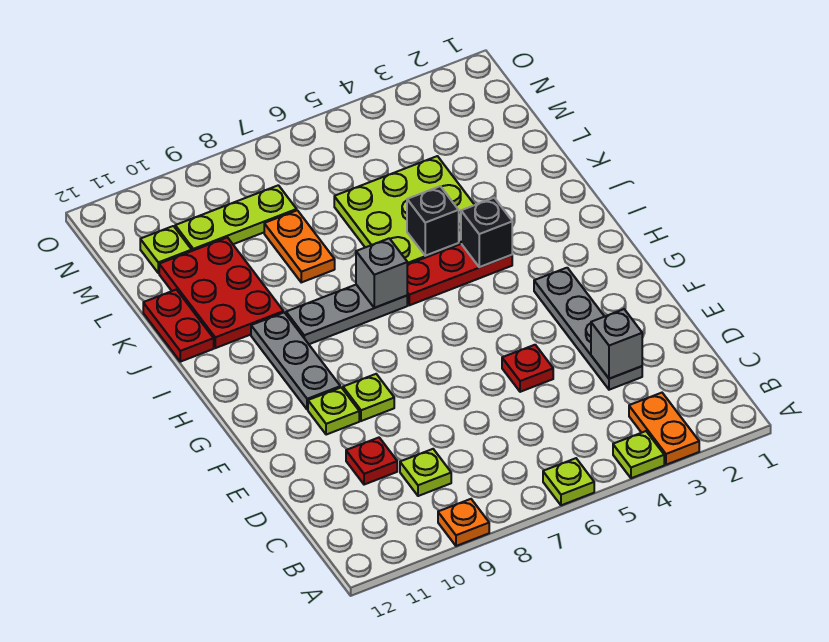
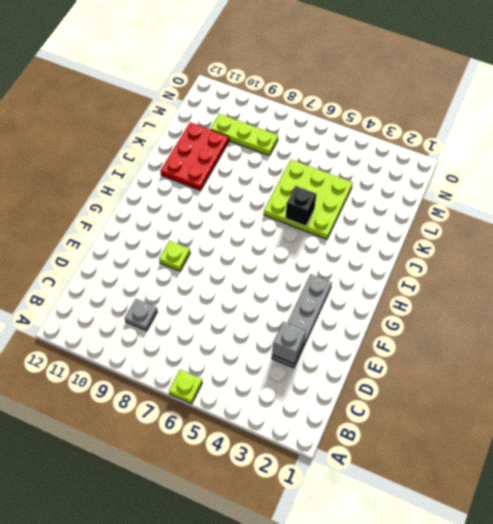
grey 1x1 plate [125,299,157,331] -> lime 1x1 plate [400,449,451,496]
none -> orange 1x2 plate [629,393,699,465]
none -> lime 1x1 plate [613,431,664,478]
none -> orange 1x1 plate [438,499,489,546]

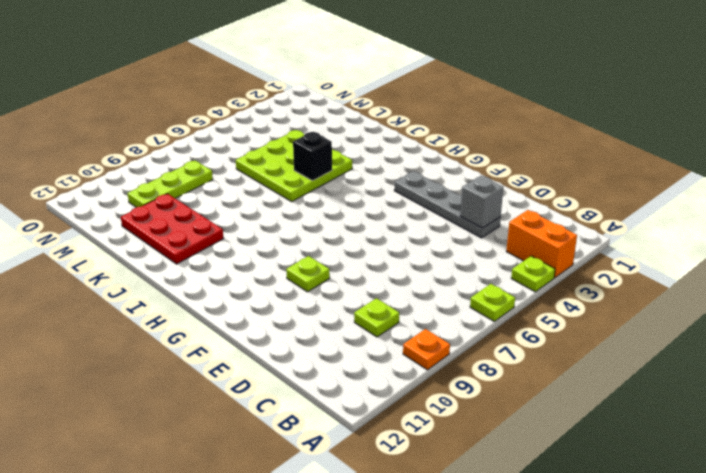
orange 1x2 brick [506,210,577,278] -> orange 1x2 plate [629,393,699,465]
none -> red 1x1 plate [346,438,397,485]
none -> red 1x1 plate [502,345,553,392]
none -> lime 1x1 plate [308,387,359,435]

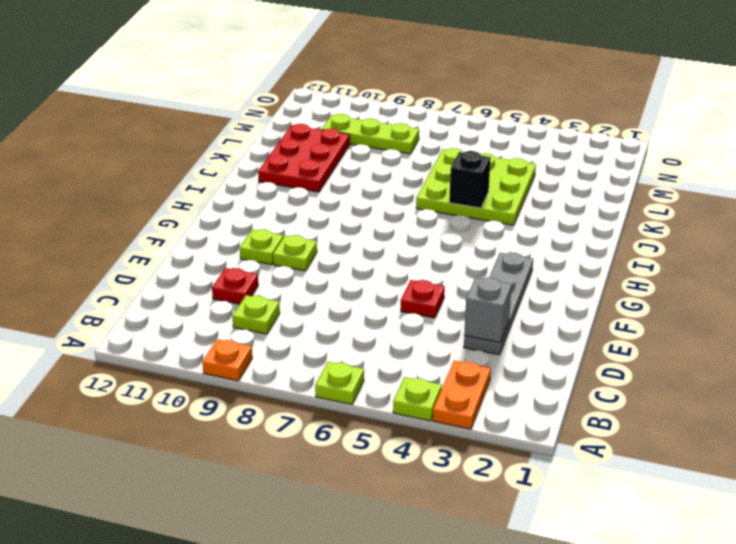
none -> grey 1x3 plate [251,312,340,410]
none -> red 1x3 plate [407,244,512,305]
none -> grey 1x3 plate [286,285,407,344]

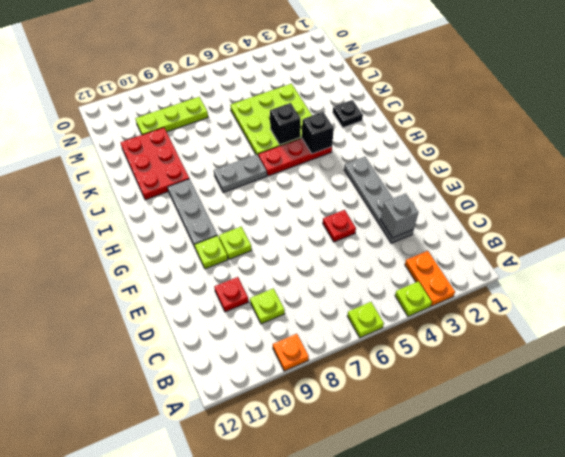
grey 1x2 plate [214,154,267,193] -> grey 1x3 plate [286,285,407,344]
black 1x1 plate [333,100,363,128] -> none
none -> red 1x2 plate [143,290,214,362]
none -> orange 1x2 plate [264,210,335,282]
none -> lime 1x1 plate [140,226,192,273]

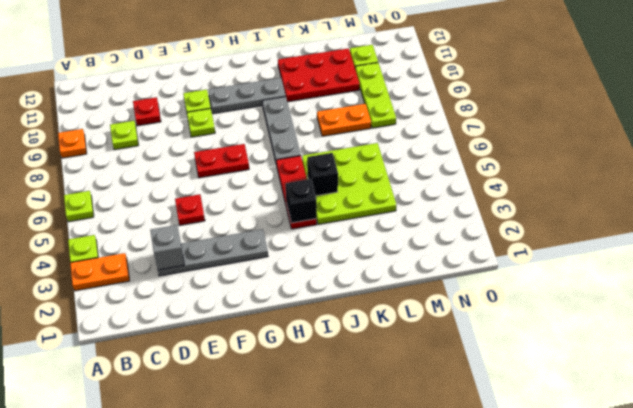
red 1x2 plate [194,144,249,178] -> red 1x2 plate moved to [143,290,214,362]
none -> grey 1x1 brick [356,238,407,308]

